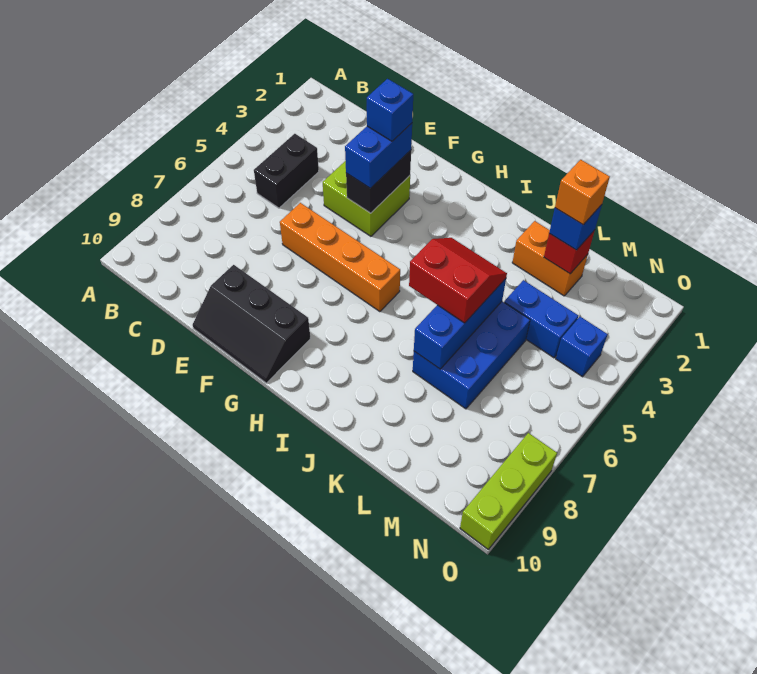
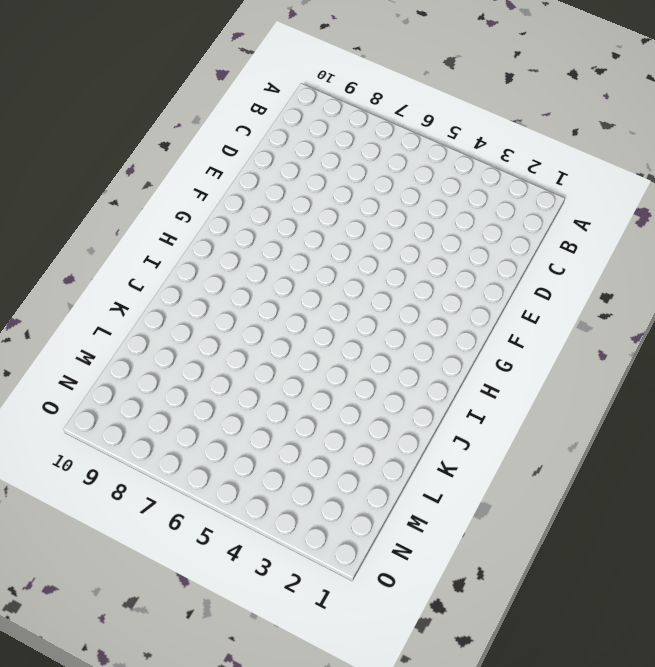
none -> black 1x2 brick [254,134,319,208]
none -> lime 2x2 brick [323,161,410,236]
none -> orange 1x4 brick [280,203,400,312]

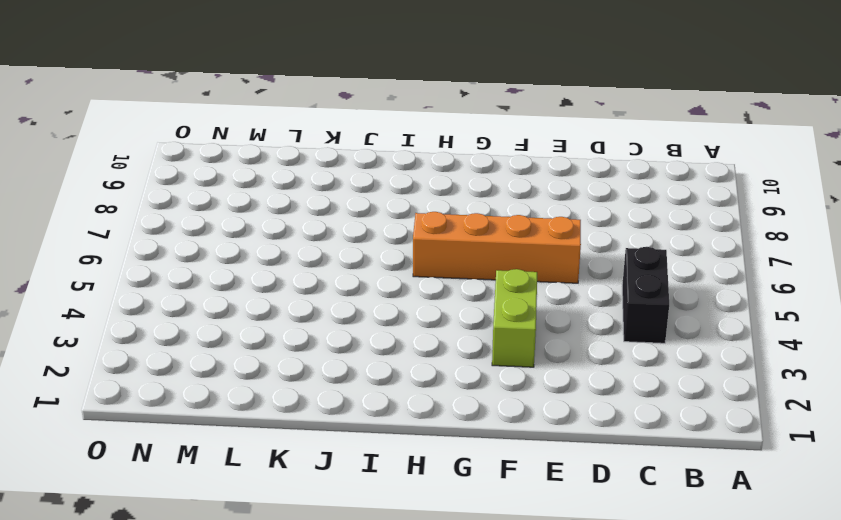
lime 1x2 brick [492,269,537,367] -> lime 2x2 brick [323,161,410,236]
none -> black 2x3 slope [193,265,311,383]
none -> orange 1x2 brick [512,221,588,296]
none -> blue 2x3 brick [413,301,530,409]

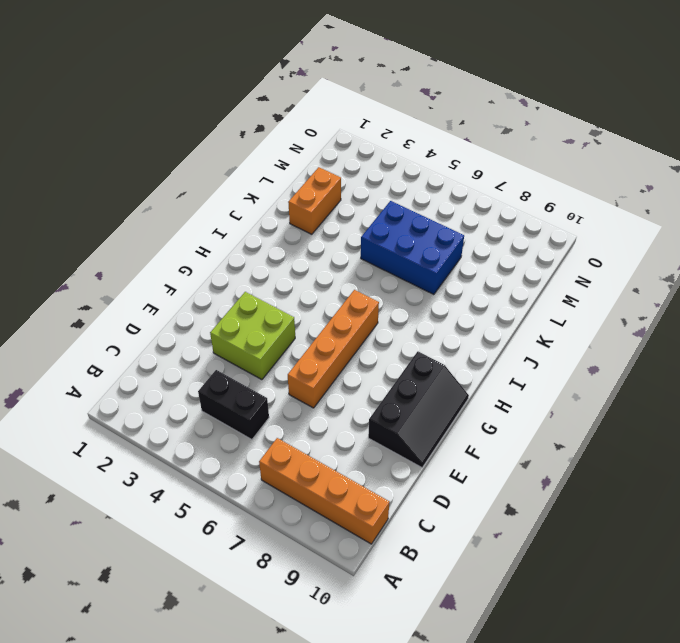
orange 1x4 brick [259,438,389,544] -> none
none -> blue 1x2 brick [504,280,578,358]
none -> blue 1x1 brick [556,317,608,377]
none -> lime 1x3 brick [460,433,557,549]

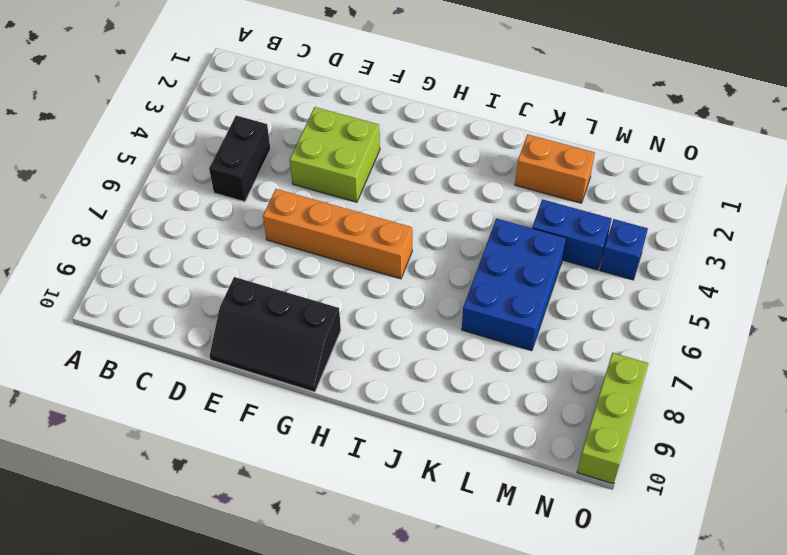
none -> black 1x2 brick [346,150,411,213]
none -> blue 1x3 brick [414,279,506,369]
none -> red 1x1 brick [544,230,595,274]

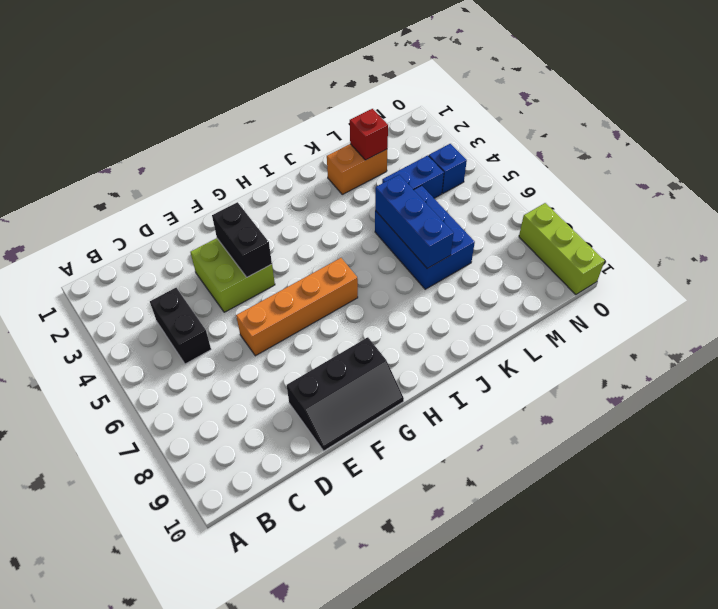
none -> blue 1x2 brick [345,123,412,189]
none -> red 2x2 slope [409,238,507,323]
none -> blue 1x1 brick [549,205,602,250]

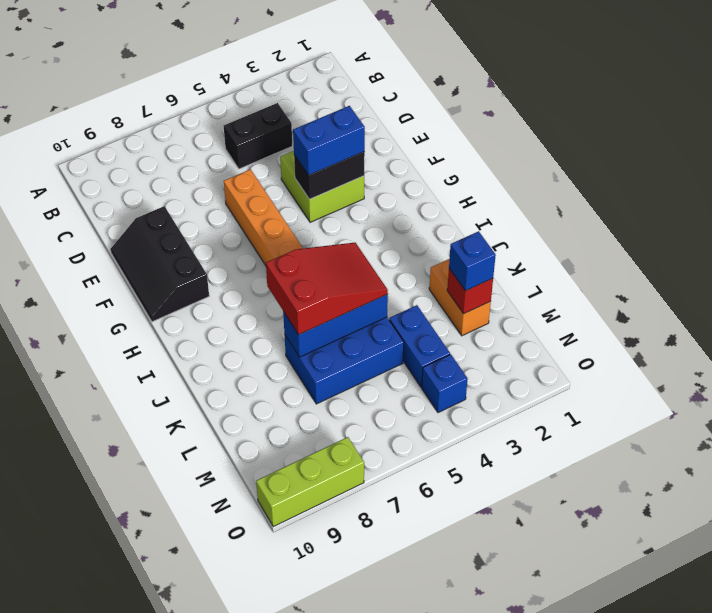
red 2x3 slope [266,243,388,335] -> red 2x2 slope [409,238,507,323]
none -> blue 1x1 brick [367,79,413,141]
none -> orange 1x1 brick [555,160,610,225]

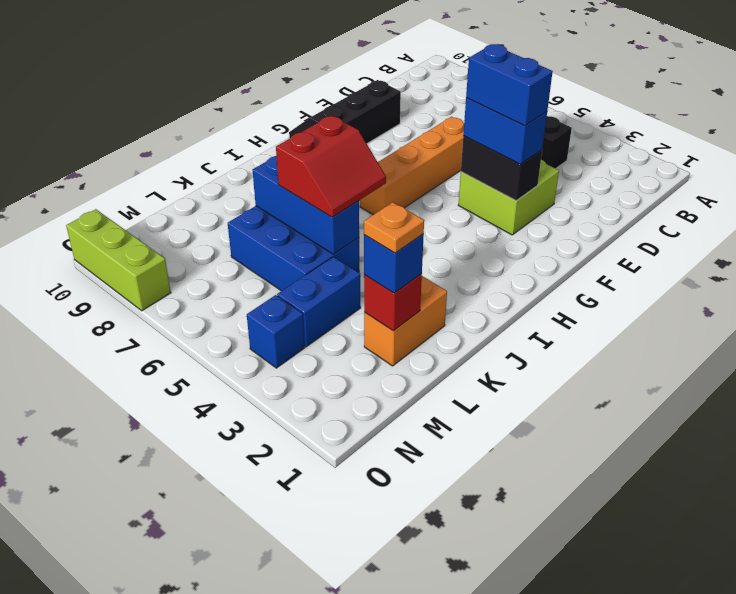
blue 1x2 brick [466,44,553,126] -> blue 1x1 brick [367,79,413,141]
orange 1x1 plate [364,202,424,253] -> orange 1x1 brick [555,160,610,225]

